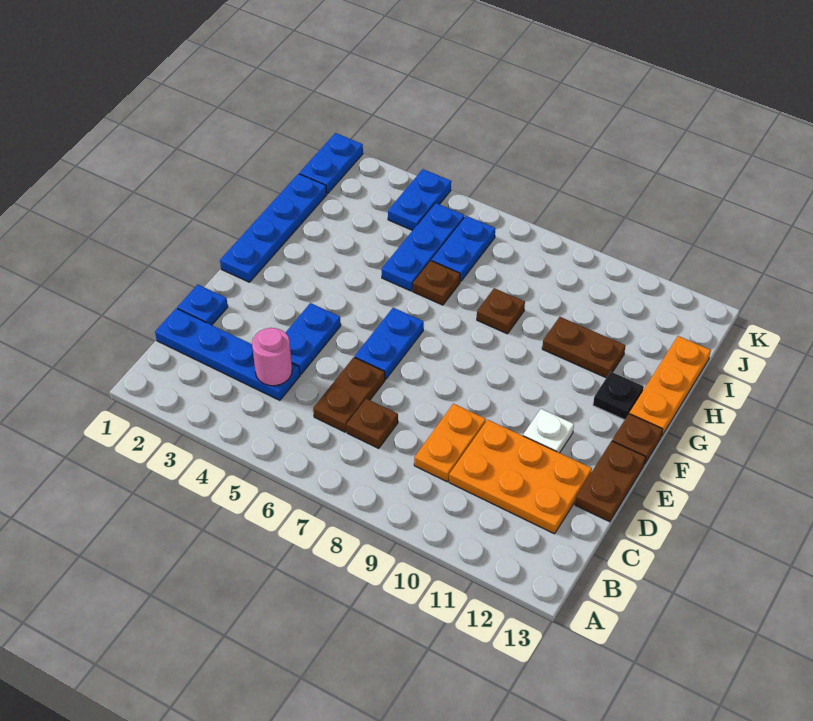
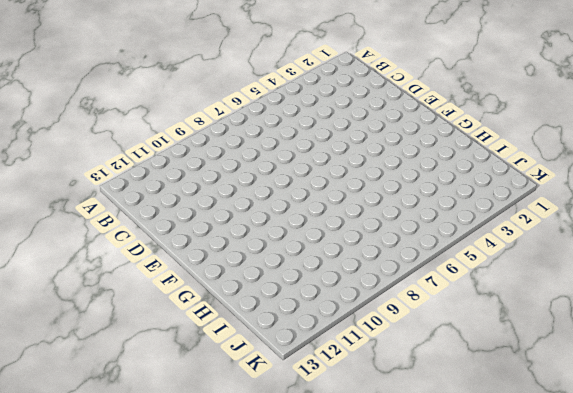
none -> blue 1x4 plate [155,308,300,400]
none -> brown 1x2 plate [313,357,385,432]
none -> brown 1x1 plate [346,399,398,448]

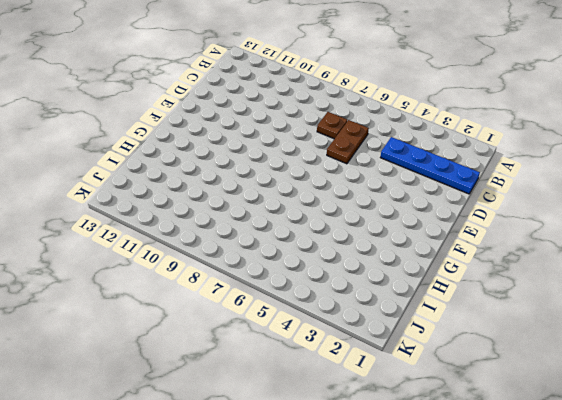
none -> orange 1x2 plate [414,404,486,482]
none -> orange 2x3 plate [449,420,592,534]
none -> blue 1x1 plate [177,285,228,325]

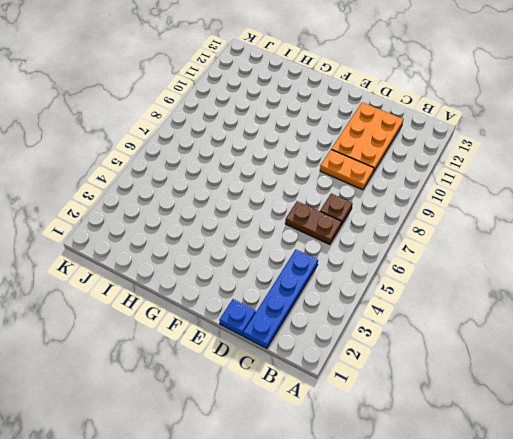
none -> blue 1x2 plate [285,303,341,374]
none -> brown 1x2 plate [575,441,646,522]
none -> blue 1x2 plate [355,308,424,379]

